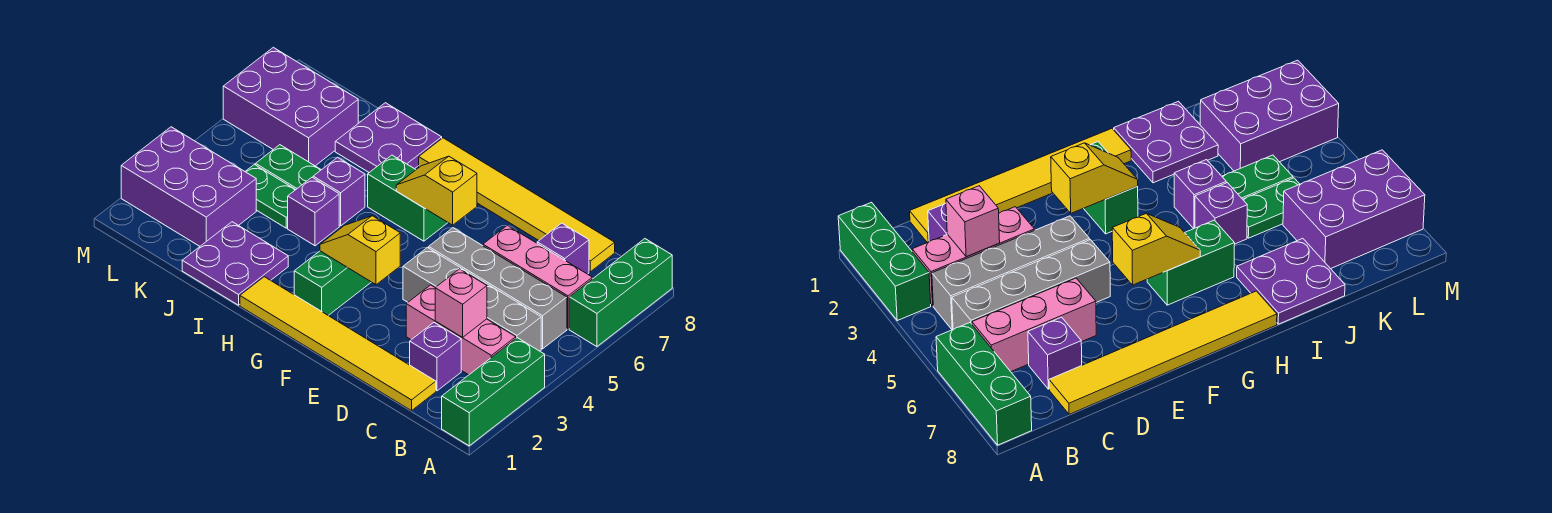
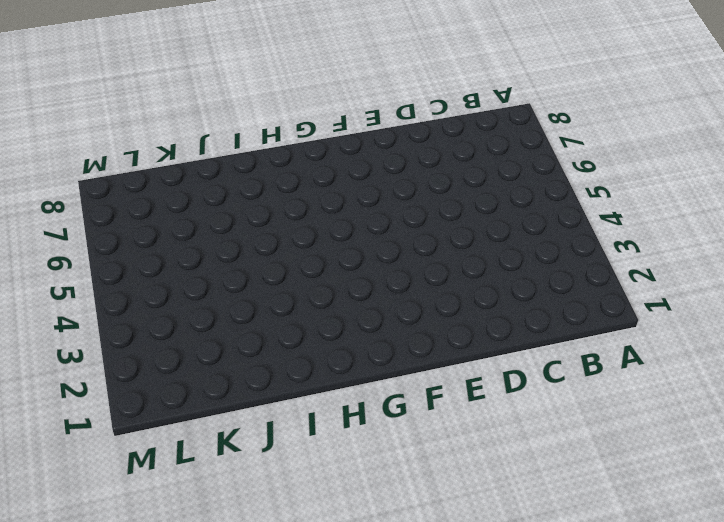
none -> green 1x3 brick [442,338,545,446]
none -> green 1x3 brick [569,239,672,347]
none -> pink 1x3 brick [406,285,516,375]

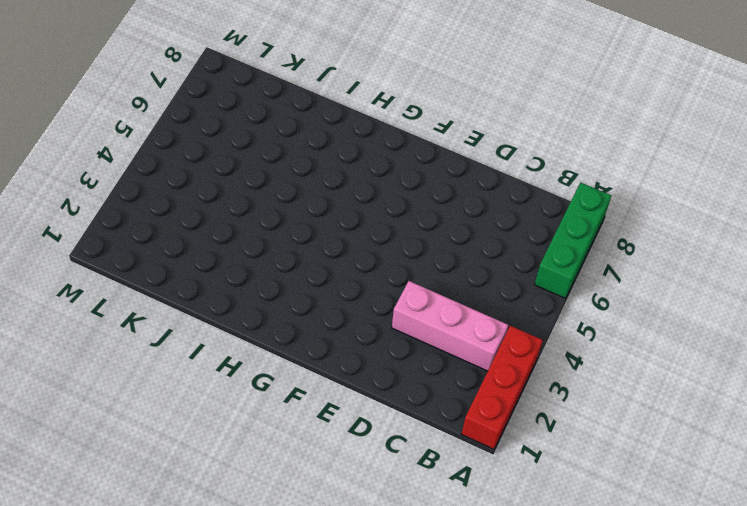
red 1x3 brick [462,326,543,449] -> green 1x3 brick [442,338,545,446]
none -> grey 1x4 brick [403,248,541,351]
none -> grey 1x4 brick [429,228,567,349]
none -> pink 1x3 brick [483,225,592,329]

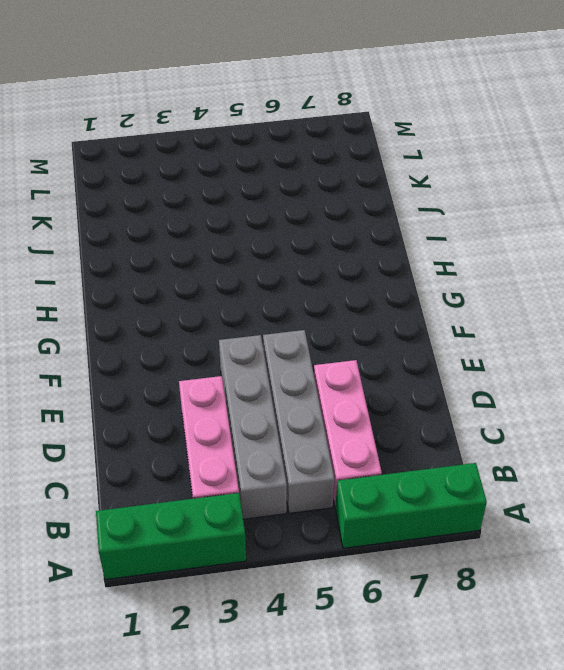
none -> yellow 1x6 tile [240,277,436,411]
none -> purple 1x1 brick [410,323,461,391]
none -> purple 1x1 brick [537,223,589,274]

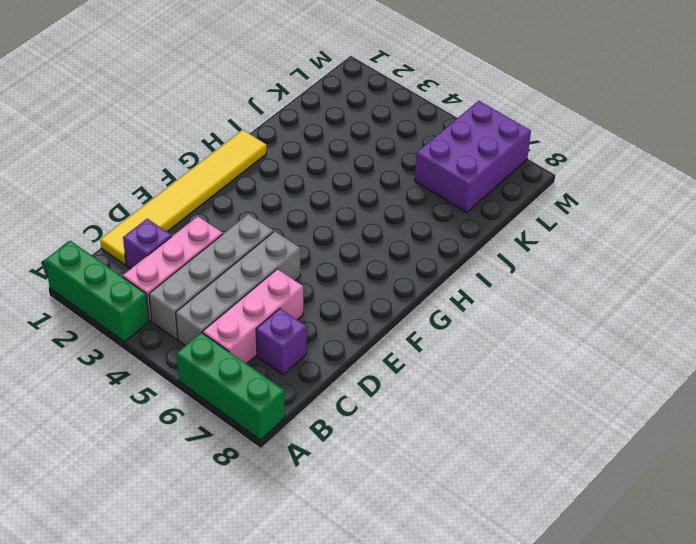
none -> yellow 1x6 tile [419,138,615,272]
none -> green 1x2 brick [294,251,371,316]
none -> green 1x2 brick [368,155,448,241]

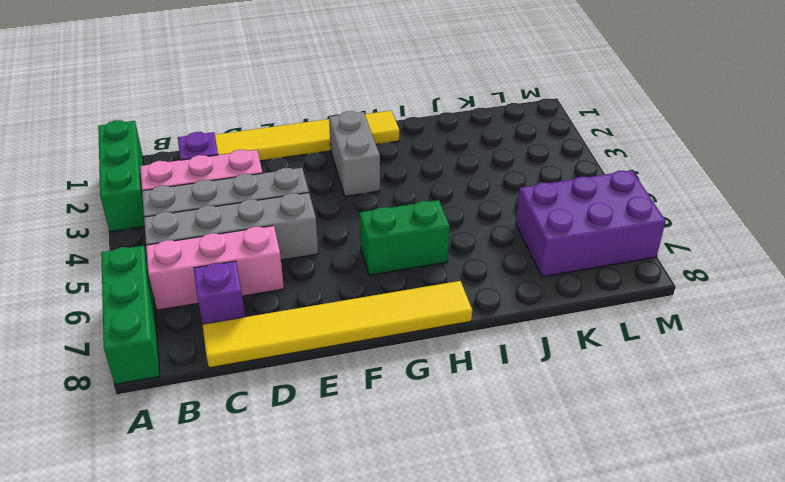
grey 1x2 brick [329,111,380,196] -> green 1x2 brick [294,251,371,316]
none -> purple 2x2 plate [182,222,288,305]
none -> purple 1x1 brick [288,177,339,246]
none -> purple 1x1 brick [313,157,365,226]

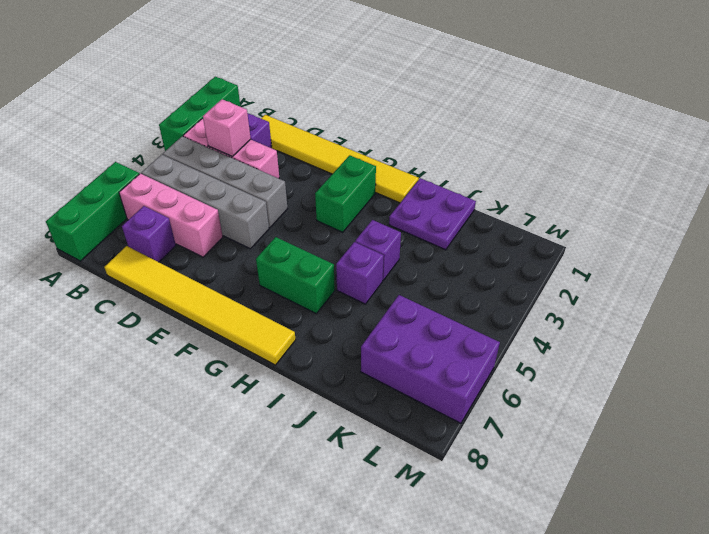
none -> purple 2x2 plate [335,103,442,172]
none -> green 1x2 plate [245,164,296,228]
none -> green 1x2 plate [256,145,321,189]

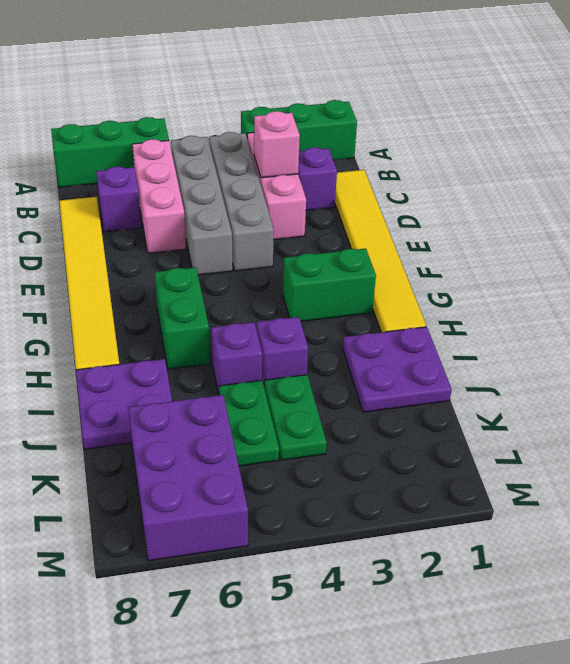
none -> purple 2x3 brick [121,127,256,246]
none -> yellow 1x2 slope [320,216,400,285]
none -> yellow 1x2 slope [396,156,477,225]

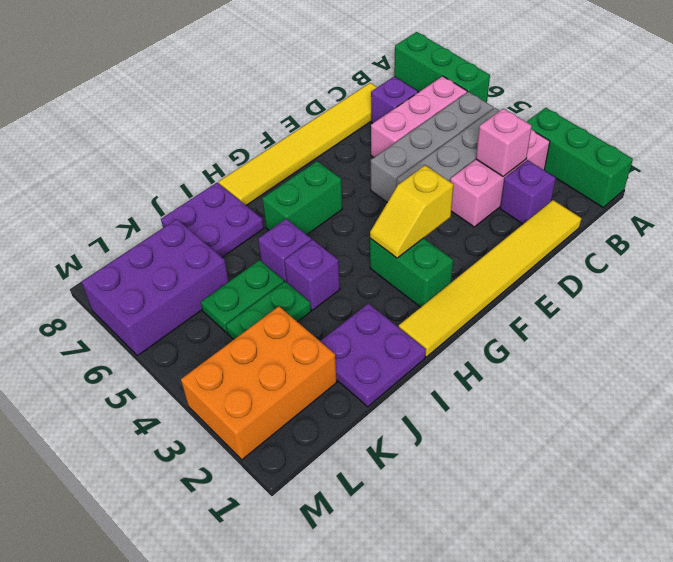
orange 2x3 brick [181,306,337,460] -> purple 2x3 brick [121,127,256,246]
none -> yellow 1x2 slope [396,156,477,225]

